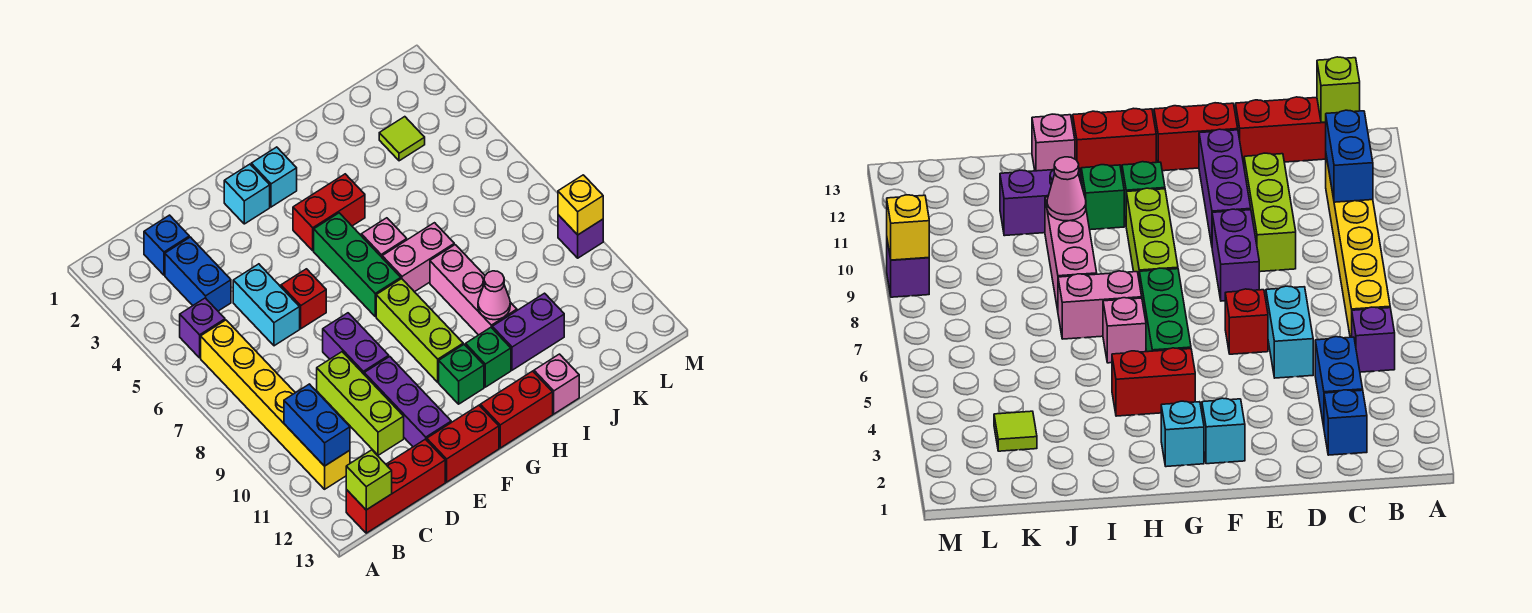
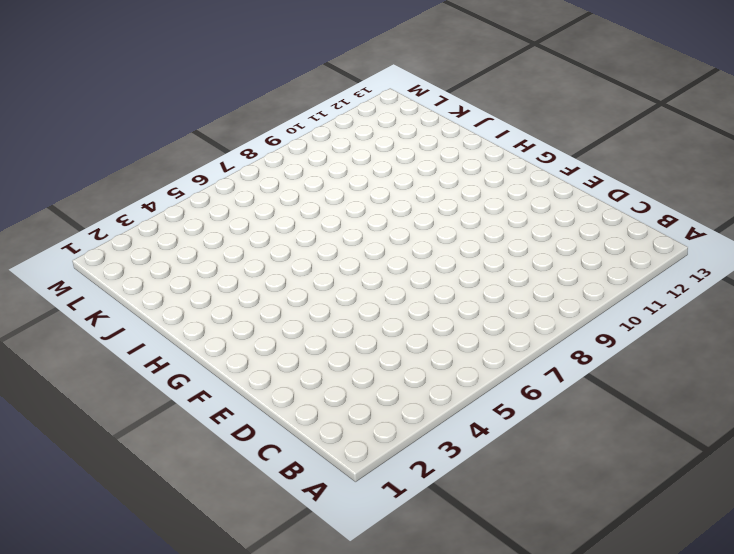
none -> purple 1x1 brick [180,298,225,358]
none -> yellow 1x6 brick [201,320,350,489]
none -> red 1x3 brick [346,439,445,533]
none -> blue 1x1 brick [144,215,189,275]

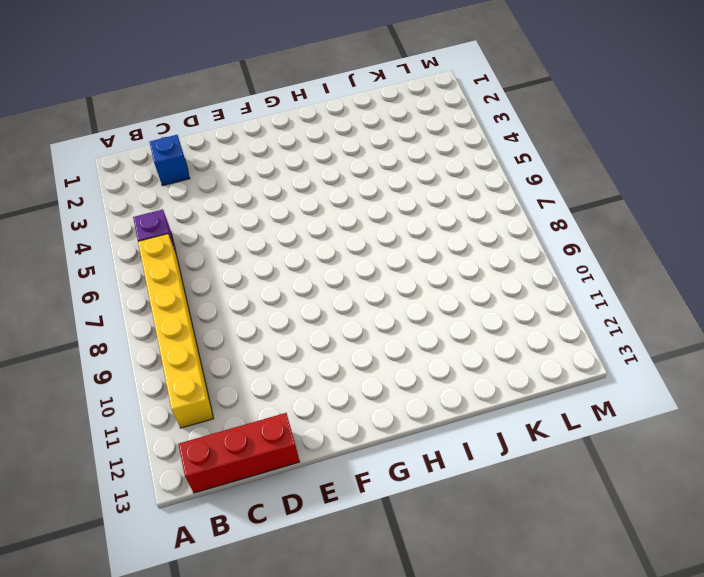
none -> blue 1x2 brick [165,237,231,311]
none -> cyan 1x2 brick [233,264,300,346]
none -> lime 1x3 brick [317,352,404,455]
none -> red 1x1 brick [281,269,326,329]

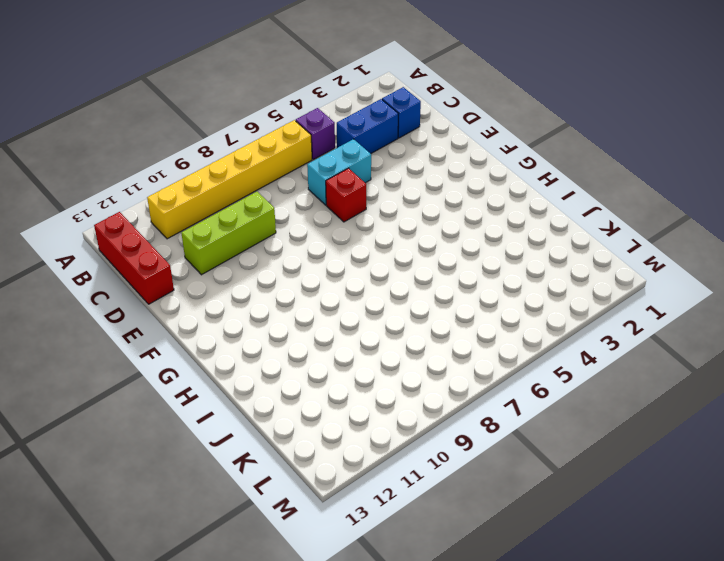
none -> purple 1x2 brick [323,313,389,374]
none -> purple 1x3 brick [364,357,451,447]
none -> red 1x2 brick [427,405,499,482]
none -> cyan 1x1 brick [224,164,270,224]

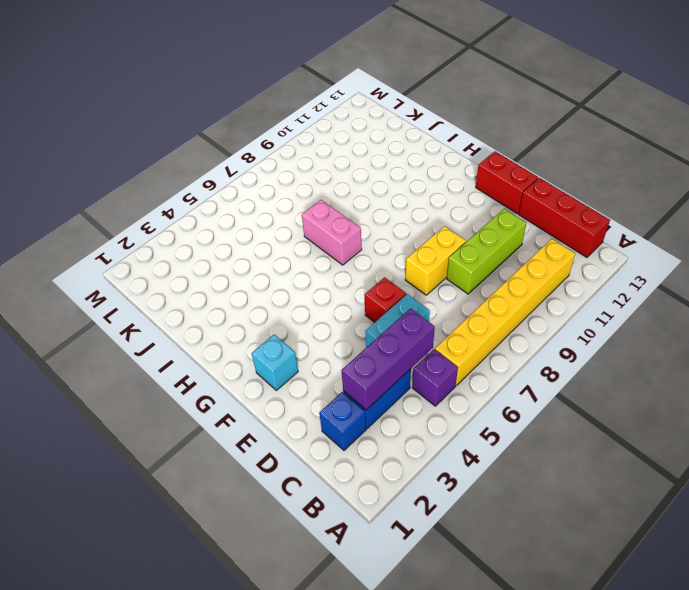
purple 1x3 brick [341,308,435,410] -> purple 1x3 brick moved to [364,357,451,447]
yellow 1x2 brick [405,226,466,295] -> purple 1x2 brick [323,313,389,374]
none -> cyan 1x1 brick [251,147,297,207]
none -> red 1x2 brick [293,174,365,251]
none -> green 1x3 brick [314,213,401,316]
none -> lime 1x3 brick [376,279,463,382]

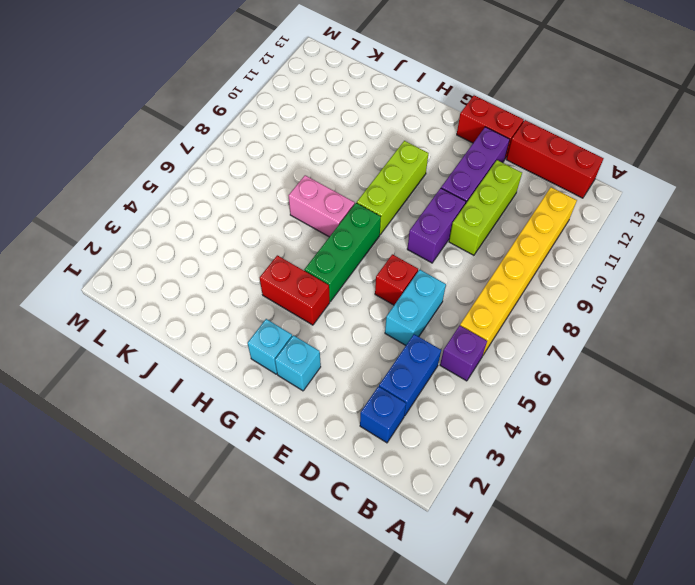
none -> green 1x1 brick [439,345,484,404]
none -> red 1x2 brick [480,371,553,448]
none -> pink 1x1 brick [361,218,407,257]
none -> green 1x1 brick [466,328,511,387]

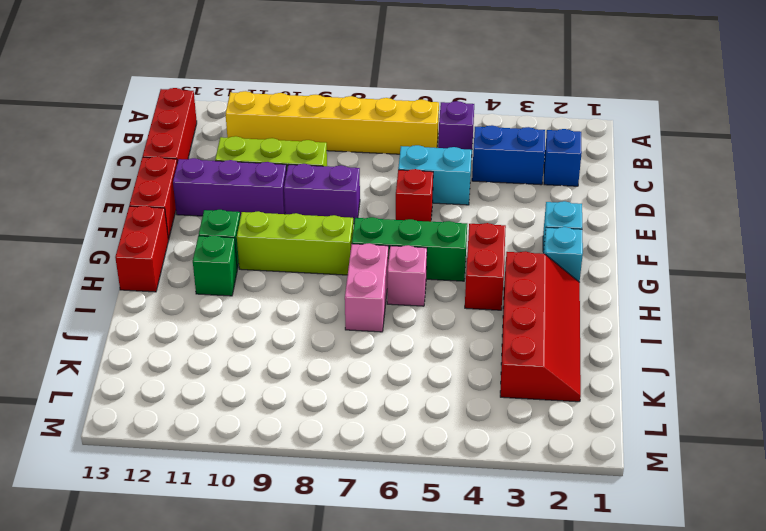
red 2x4 slope [500,251,581,402] -> lime 1x1 tile [379,117,425,161]
none -> pink 1x3 brick [430,245,517,335]
none -> purple 1x2 brick [492,293,564,370]
none -> pink 1x1 brick [534,354,579,414]
none -> purple 1x1 brick [558,215,603,258]

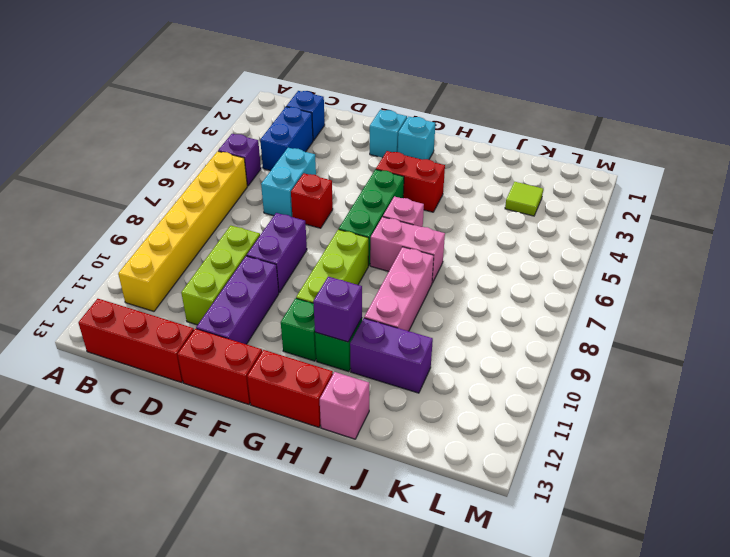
purple 1x1 brick [313,277,362,342] -> purple 1x1 brick moved to [558,215,603,258]
none -> blue 1x2 brick [284,384,350,466]
none -> lime 1x1 brick [346,450,392,510]
none -> pink 1x1 cone [478,271,510,320]
none -> yellow 1x1 brick [558,175,603,235]

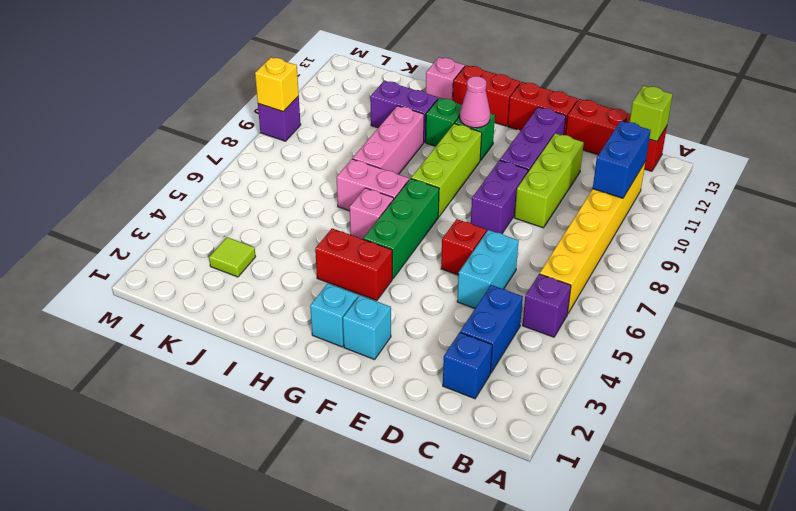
pink 1x1 cone [460,76,490,128] -> pink 1x1 cone moved to [478,271,510,320]

